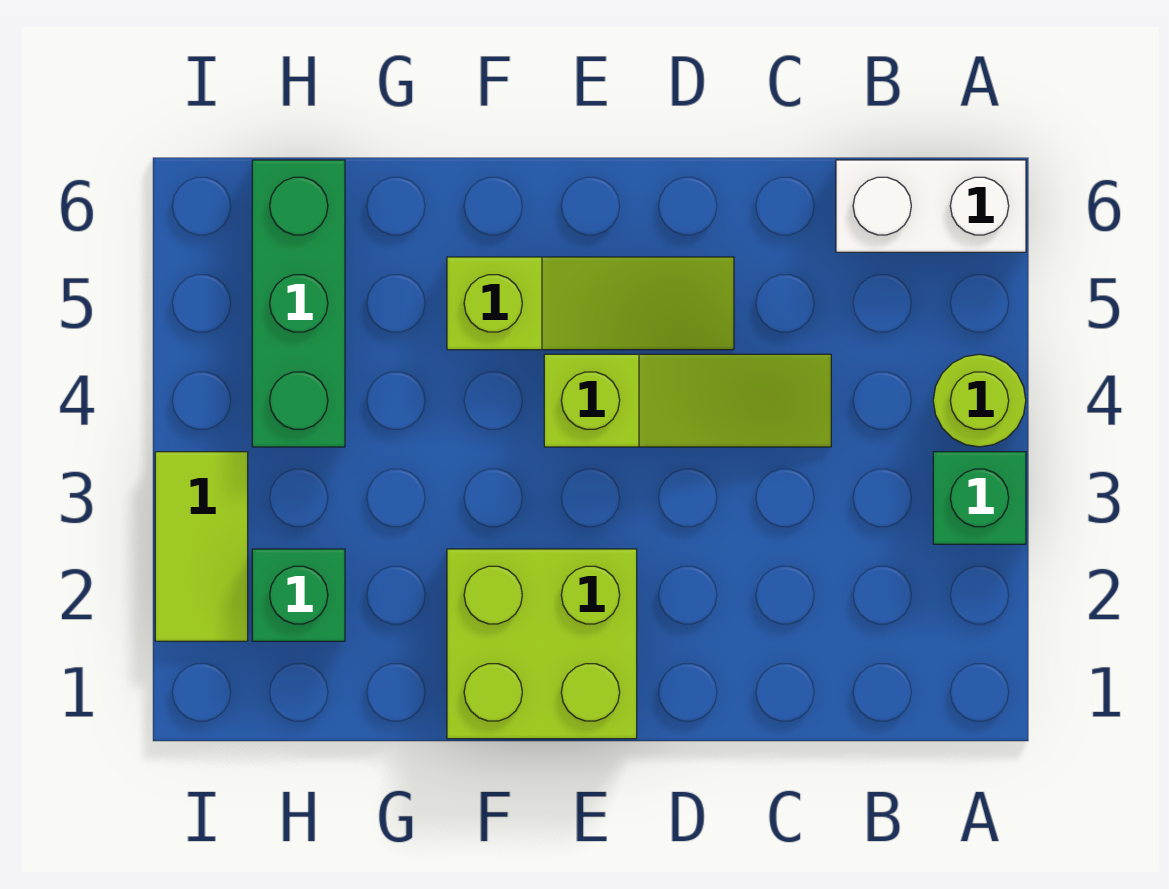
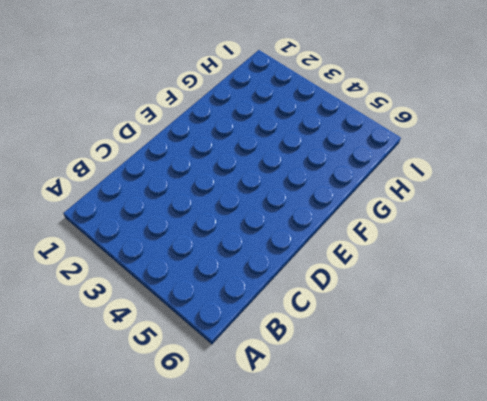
none -> green 1x1 brick [933,452,1026,544]
none -> lime 1x1 round brick [933,354,1026,447]

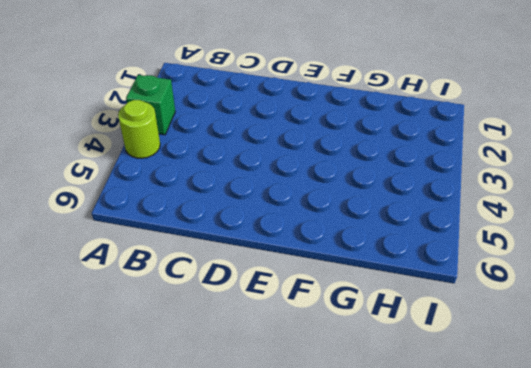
none -> white 1x2 brick [836,160,1026,252]
none -> lime 1x3 slope [544,354,831,447]

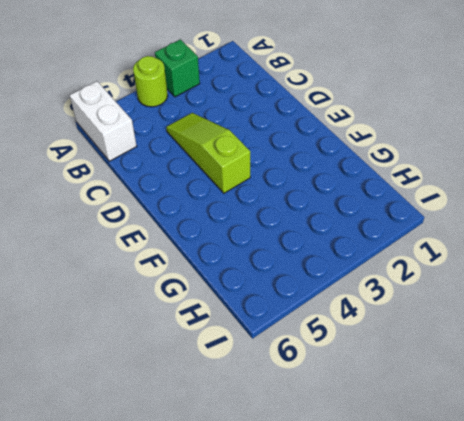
none -> lime 1x3 slope [447,257,734,350]
none -> lime 2x2 brick [447,549,637,739]

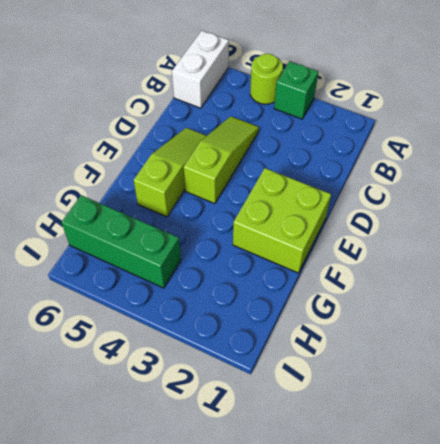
none -> green 1x1 brick [252,549,345,641]
none -> lime 1x2 tile [155,452,248,641]

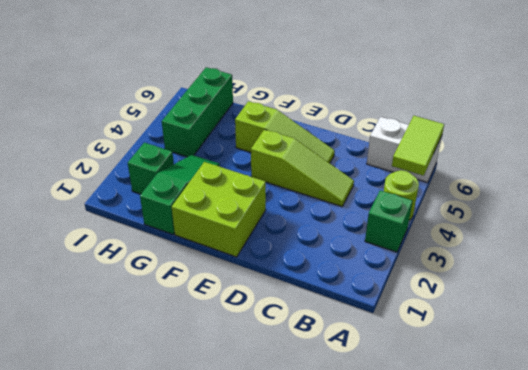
lime 1x2 tile [392,116,444,176] -> lime 1x2 tile moved to [155,452,248,641]
green 1x3 slope [140,155,220,234] -> none

